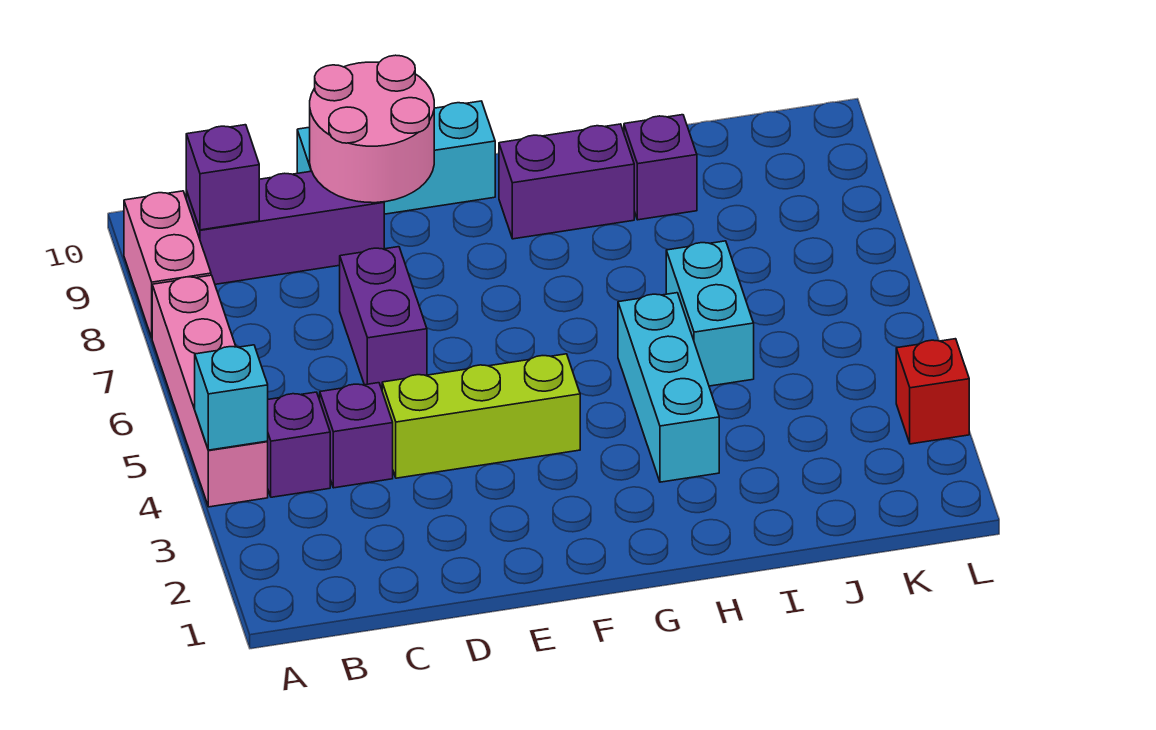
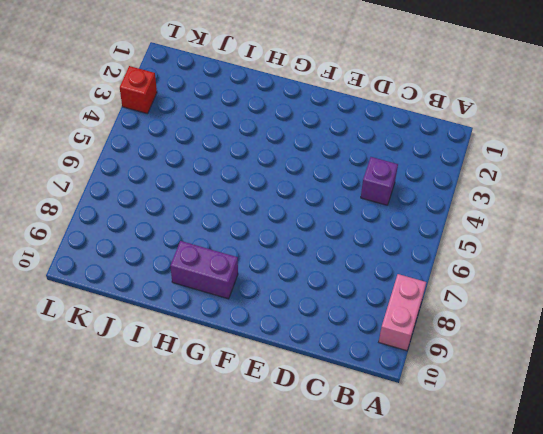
none -> pink 1x4 brick [152,275,268,507]
none -> purple 1x1 brick [268,392,330,497]
none -> purple 1x3 brick [186,171,384,284]

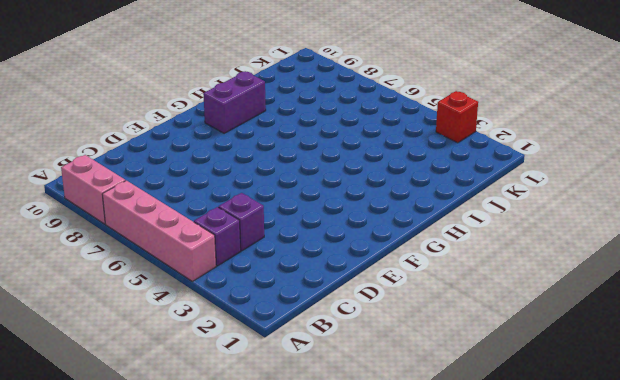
none -> purple 1x3 brick [186,171,384,284]
none -> lime 1x3 brick [382,354,580,478]
none -> purple 1x2 brick [340,247,427,389]

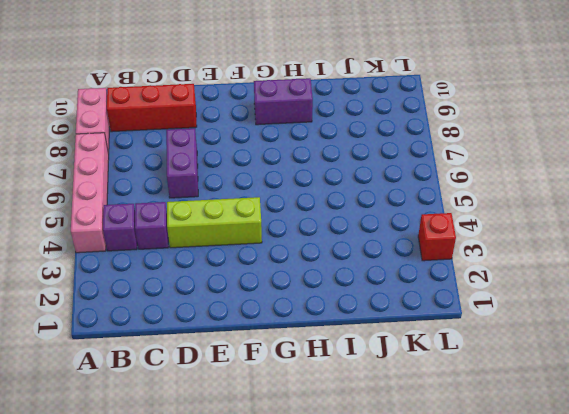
red 1x3 brick [107,84,197,132] -> purple 1x3 brick [186,171,384,284]
none -> cyan 1x3 brick [297,101,495,214]
none -> cyan 1x3 brick [618,293,719,482]
none -> cyan 1x2 brick [666,241,754,386]

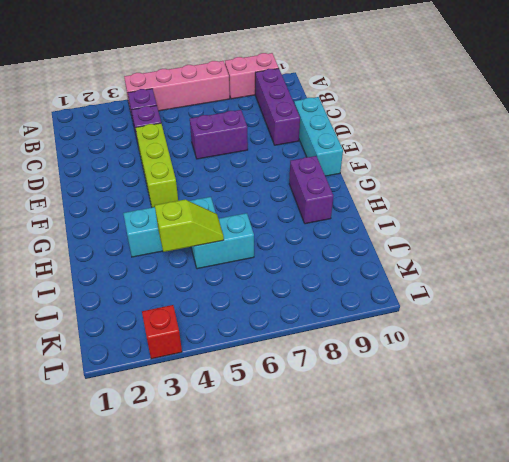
lime 1x2 slope [155,200,224,252] -> none
none -> purple 1x1 brick [624,115,697,220]
none -> cyan 1x1 brick [195,345,268,450]
none -> purple 1x1 brick [186,125,259,230]

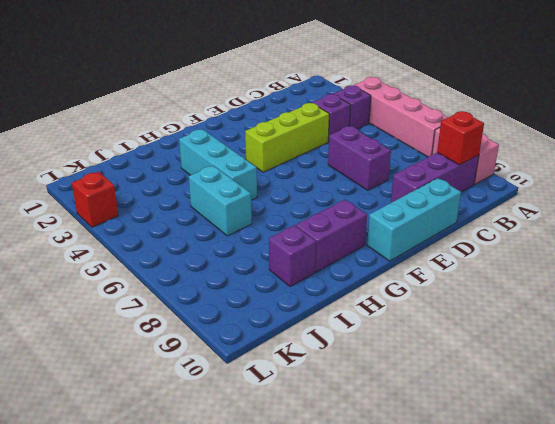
red 1x1 brick [437,111,484,165] -> purple 1x1 brick [186,125,259,230]
none -> cyan 1x1 brick [195,345,268,450]
none -> pink 2x2 round brick [310,55,434,203]

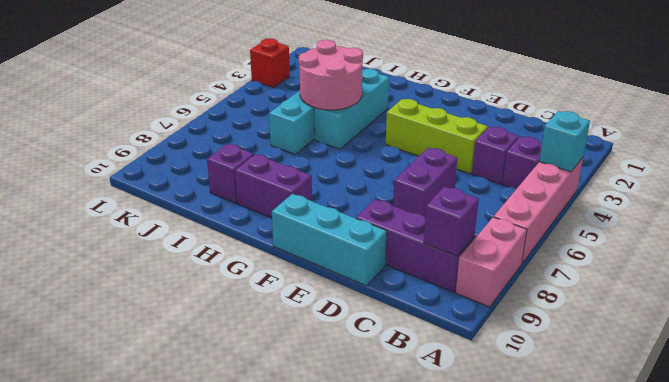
pink 2x2 round brick [299,40,363,110] -> pink 2x2 round brick moved to [310,55,434,203]

